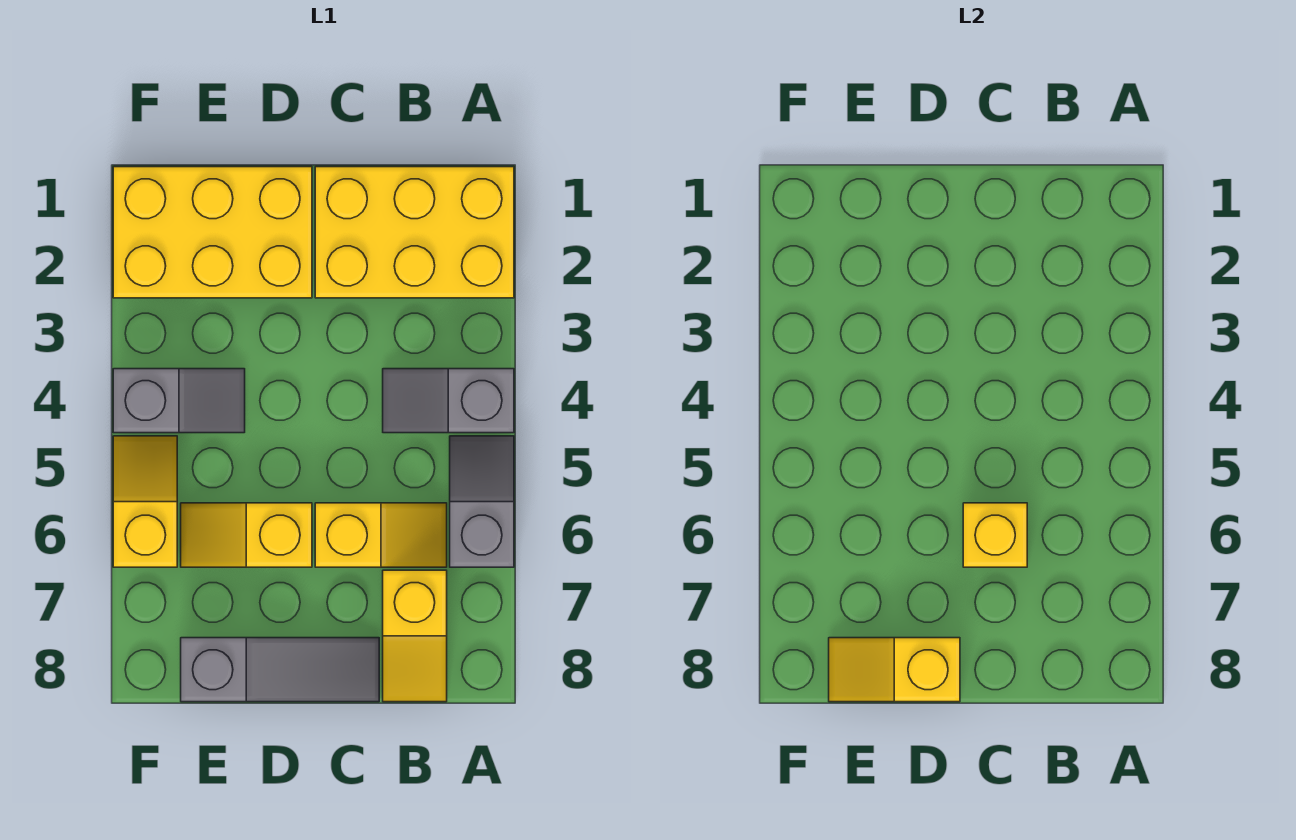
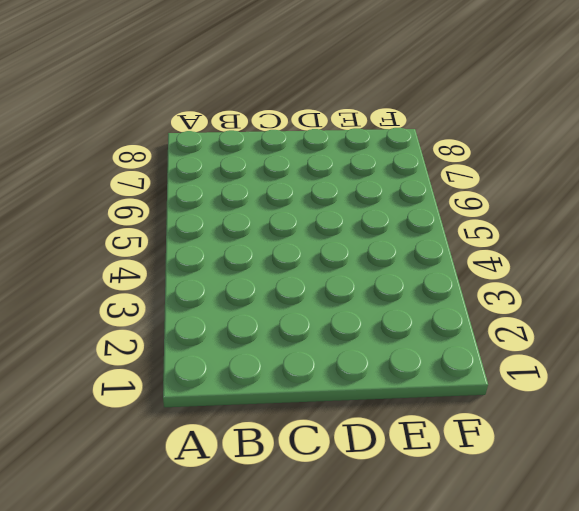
none -> yellow 2x3 brick [315,167,514,298]
none -> grey 1x2 slope [383,369,514,433]
none -> grey 1x2 slope [450,436,514,567]

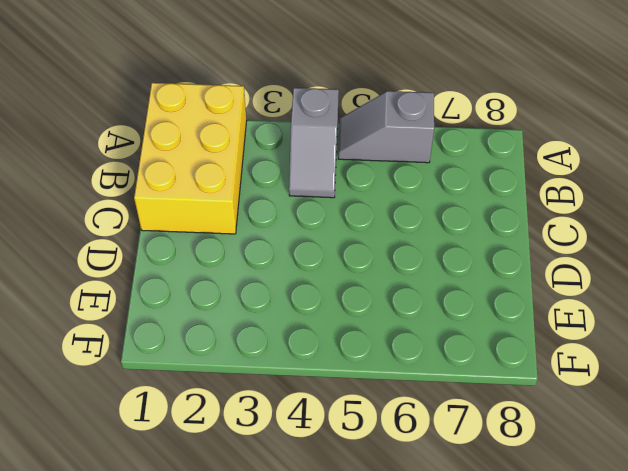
none -> yellow 1x2 slope [315,503,447,567]
none -> yellow 1x2 slope [383,570,447,702]
none -> grey 1x3 slope [181,638,379,702]

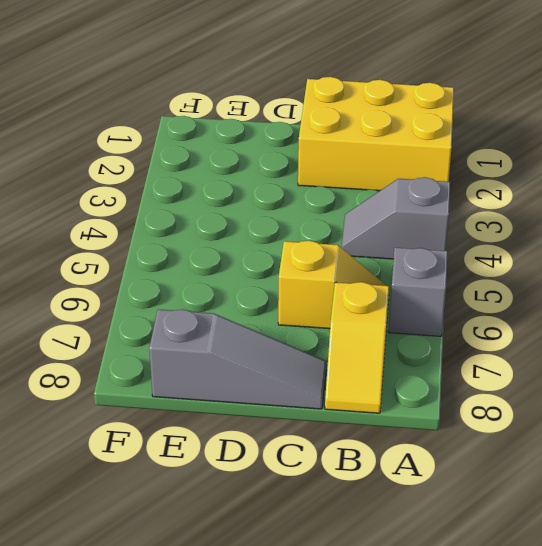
none -> yellow 2x3 brick [113,167,312,298]
none -> yellow 1x2 slope [181,503,312,567]
none -> grey 1x2 slope [113,369,245,433]

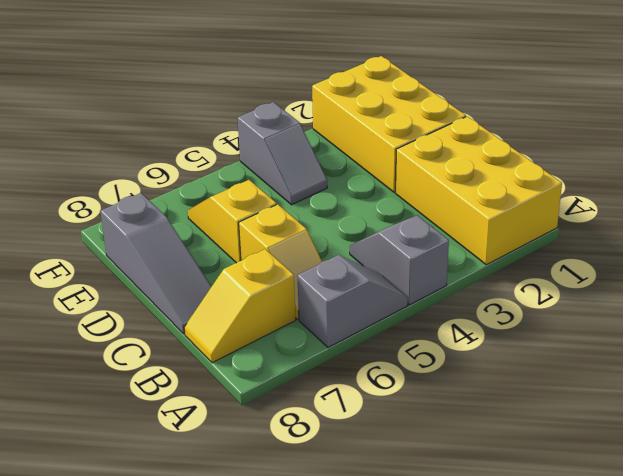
none -> yellow 1x2 slope [113,436,177,567]
none -> yellow 1x1 brick [963,503,1027,567]
none -> yellow 1x2 slope [829,638,960,702]

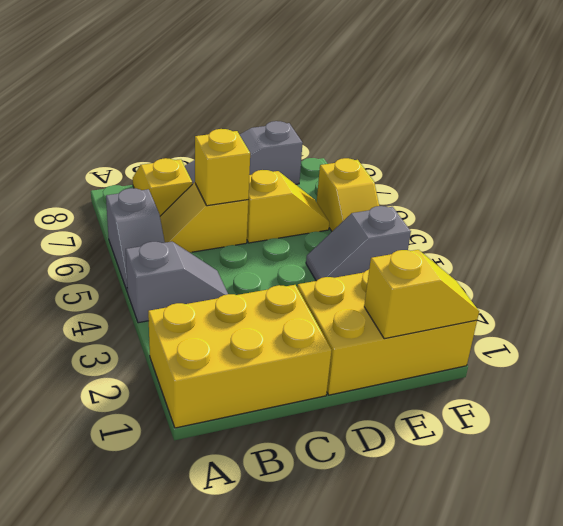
yellow 1x2 slope [364,250,479,339] -> yellow 1x2 slope moved to [829,638,960,702]

